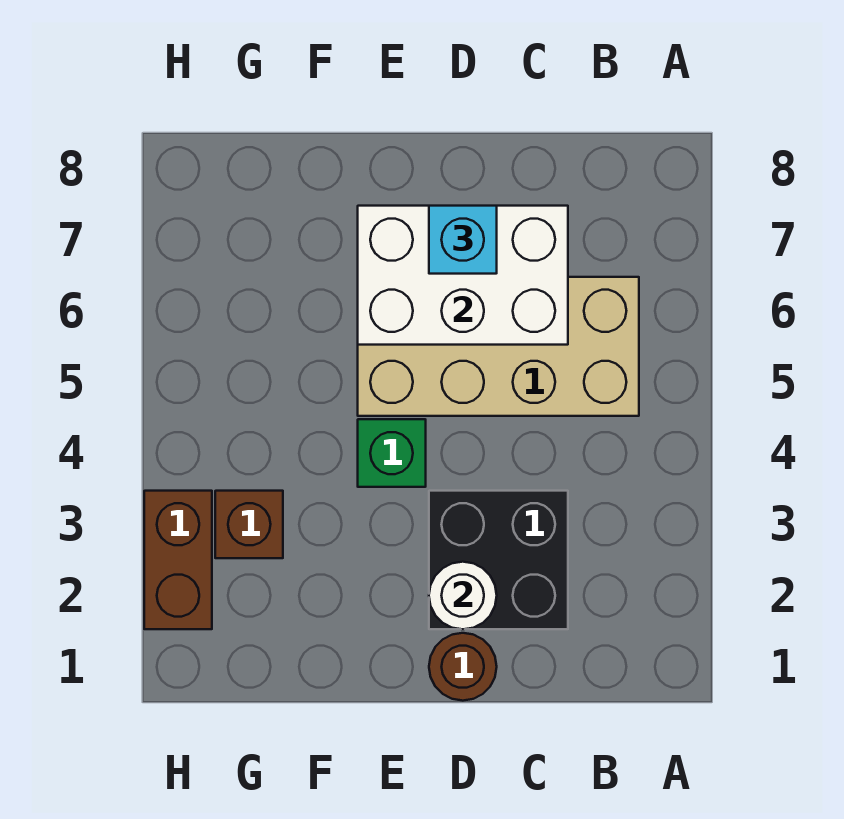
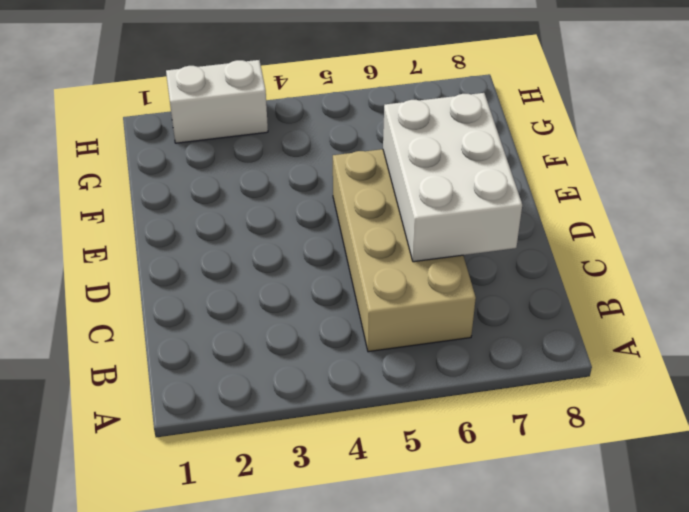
white 1x2 brick [166,60,268,143] -> brown 1x2 brick [144,491,212,629]
none -> black 2x2 brick [429,491,568,629]
none -> brown 1x1 round brick [429,633,497,701]

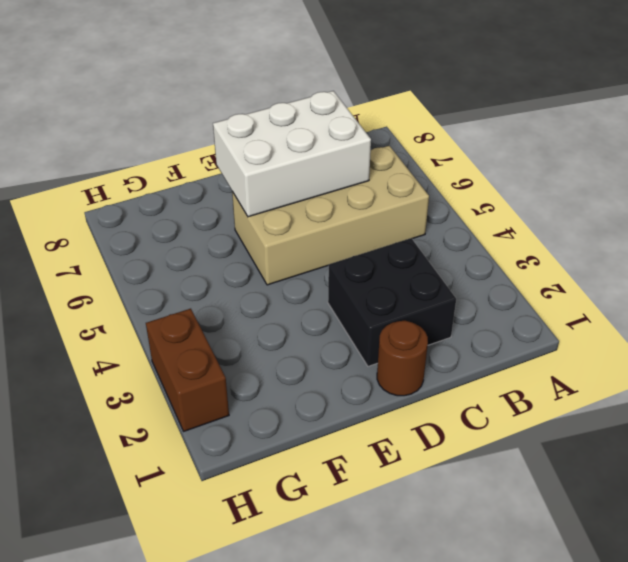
none -> green 1x1 brick [358,419,426,487]
none -> brown 1x1 brick [215,491,283,558]

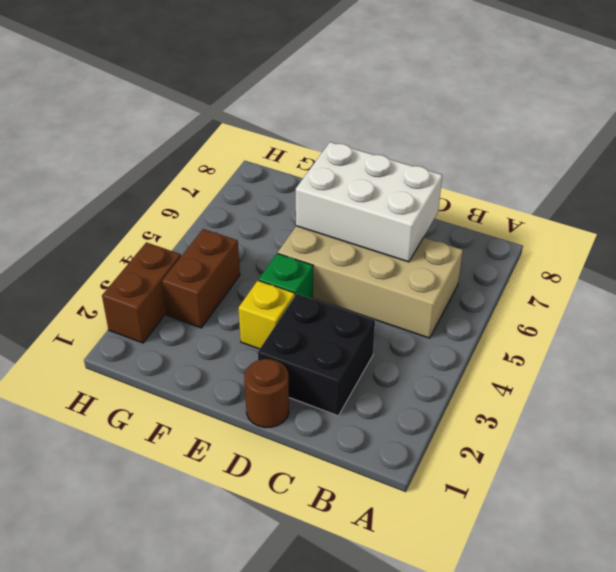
yellow 1x1 brick [239,281,295,349] -> none
brown 1x2 brick [162,229,240,328] -> brown 1x1 brick [215,491,283,558]
none -> white 1x1 round brick [429,562,497,629]
none -> cyan 1x1 brick [429,206,497,274]

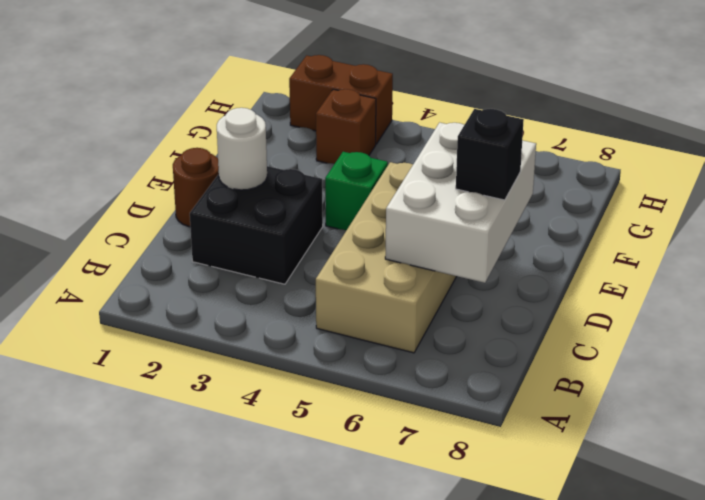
black 1x1 brick [456,109,524,200] -> cyan 1x1 brick [429,206,497,274]

